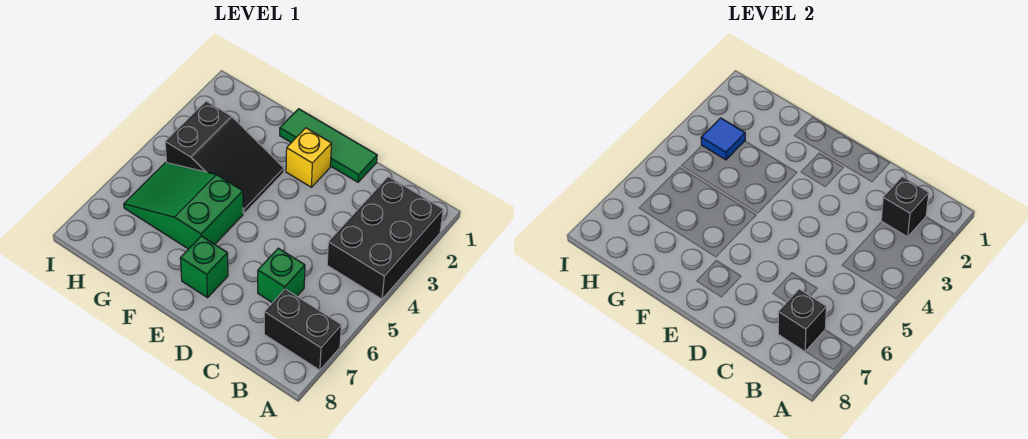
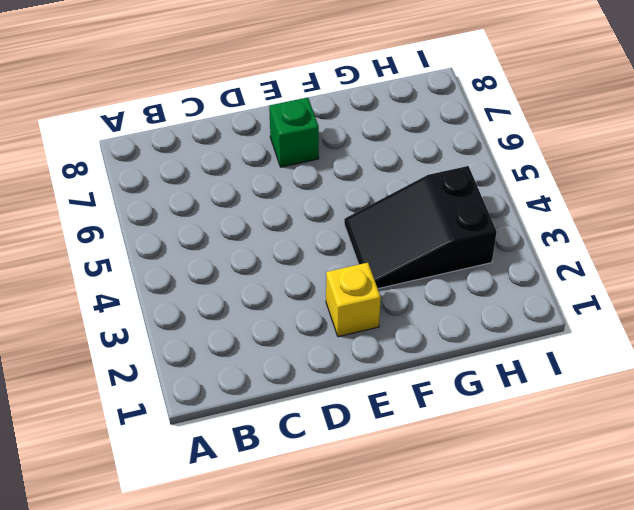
none -> black 2x3 brick [327,177,443,299]
none -> black 1x2 brick [264,289,341,370]

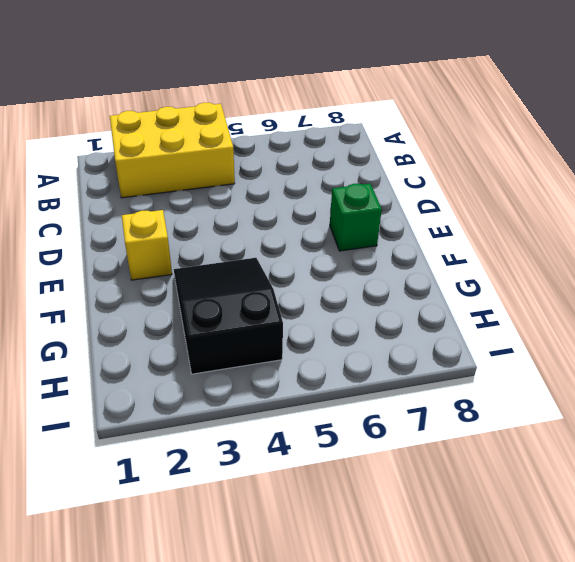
yellow 2x3 brick [110,103,235,198] -> black 2x3 brick [327,177,443,299]
none -> black 1x2 brick [264,289,341,370]
none -> green 1x1 brick [258,248,305,303]

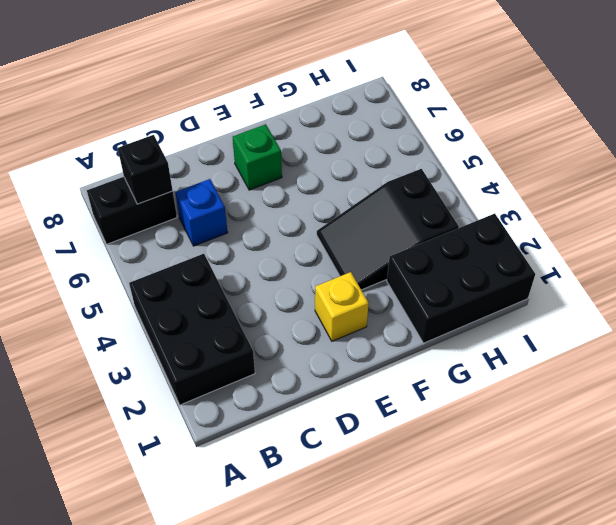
blue 1x1 brick [175,179,228,246] -> green 1x1 brick [258,248,305,303]
black 2x3 brick [387,214,535,343] -> none
none -> green 1x3 tile [280,109,377,182]
none -> green 2x3 slope [124,162,243,249]

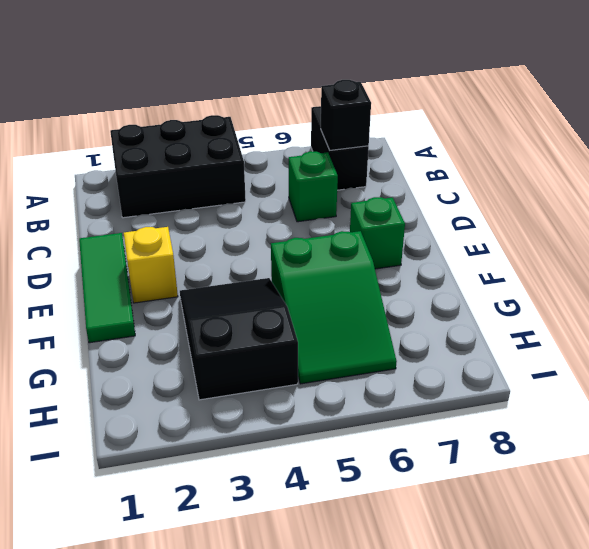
none -> black 1x1 brick [881,177,929,237]
none -> blue 1x1 tile [701,118,745,160]

